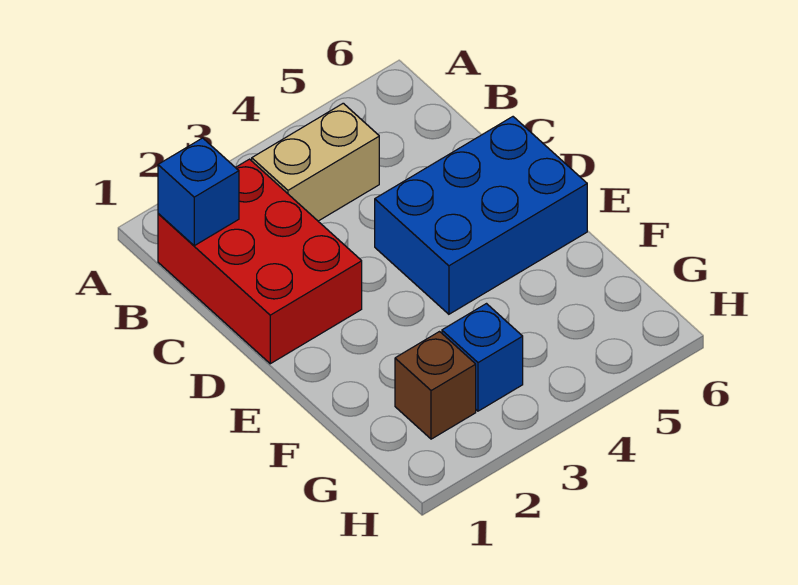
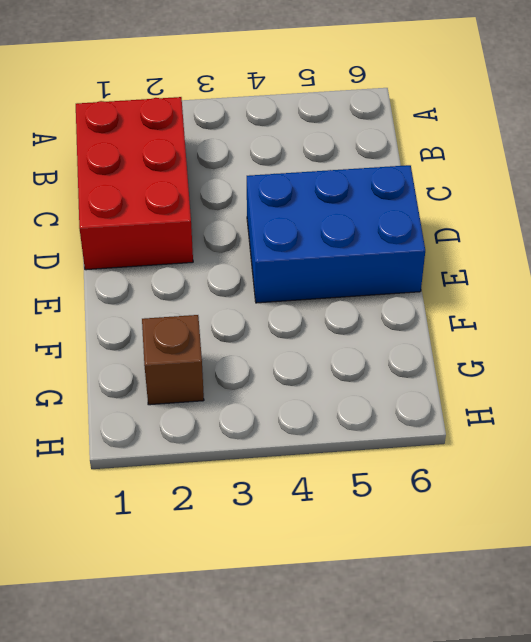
none -> tan 1x2 brick [252,103,379,221]
none -> blue 1x1 brick [442,304,523,411]

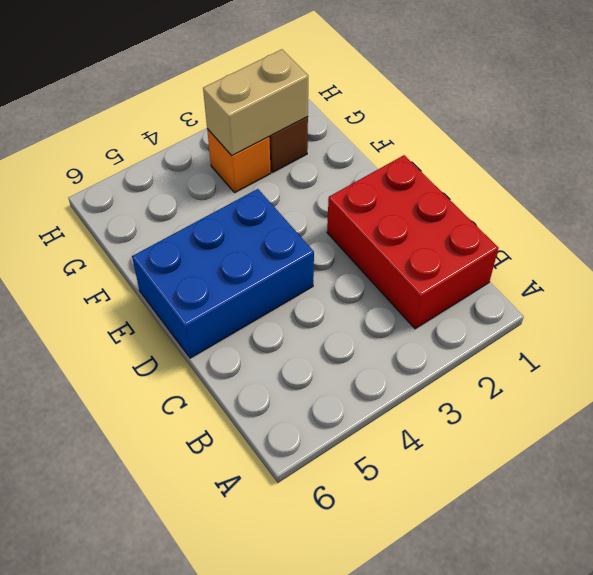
tan 1x2 brick [203,49,308,156] -> tan 1x2 brick moved to [252,103,379,221]
orange 1x1 brick [207,129,271,192] -> blue 1x1 brick [442,304,523,411]
none -> blue 1x1 brick [158,138,239,246]

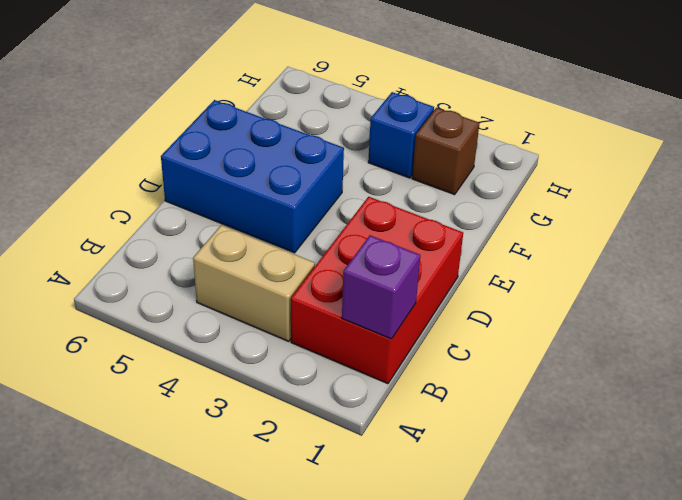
purple 1x1 brick [342,235,420,339] -> blue 1x1 brick [158,138,239,246]

